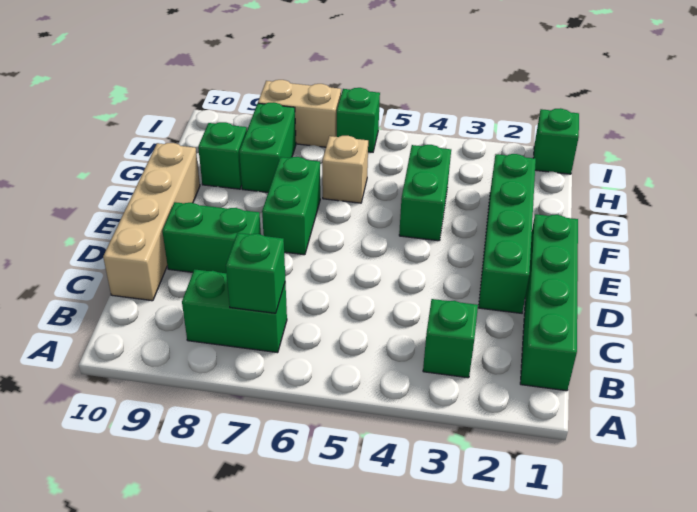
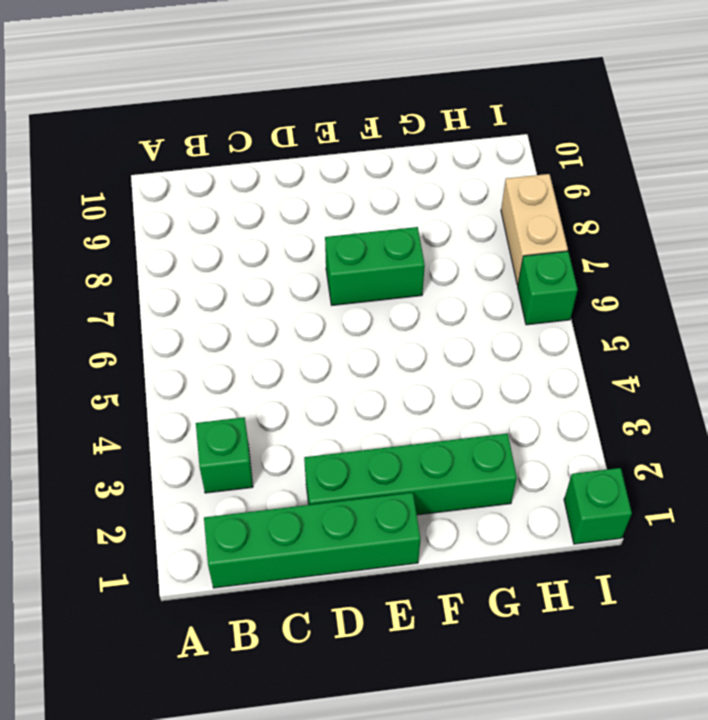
none -> green 1x2 brick [182,269,287,353]
none -> tan 1x4 brick [103,143,200,301]
none -> green 1x2 brick [162,202,261,273]

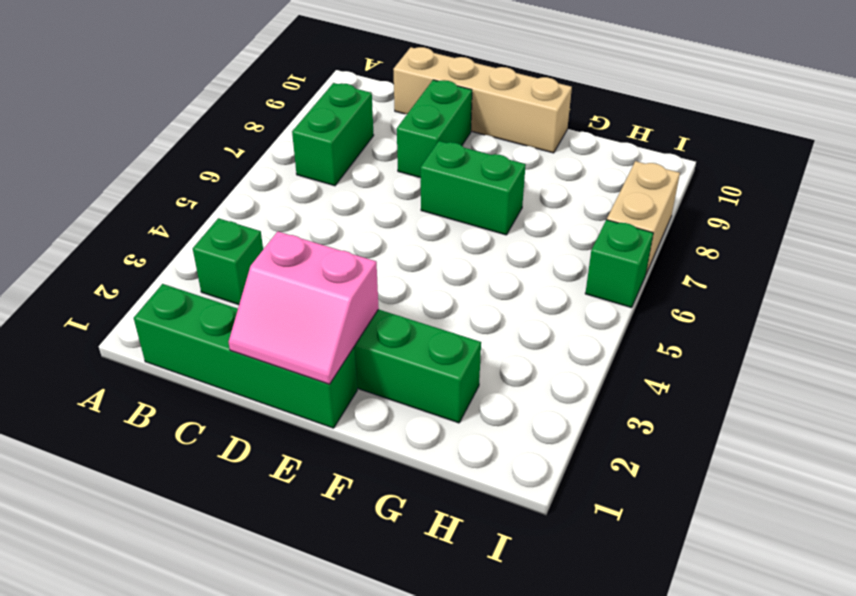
pink 2x2 slope [229,231,379,384] -> none
none -> green 1x2 brick [399,145,451,241]
none -> tan 1x1 brick [322,136,368,203]
none -> green 1x2 brick [239,102,296,192]

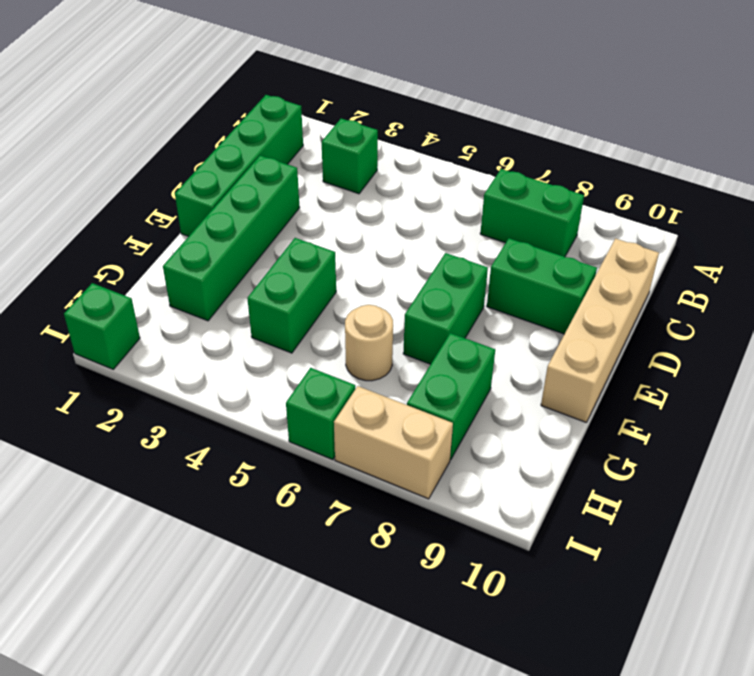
tan 1x1 round brick [345,305,393,381] -> tan 1x1 brick [322,136,368,203]
none -> green 1x1 brick [198,122,247,189]
none -> green 1x1 brick [226,233,285,313]

